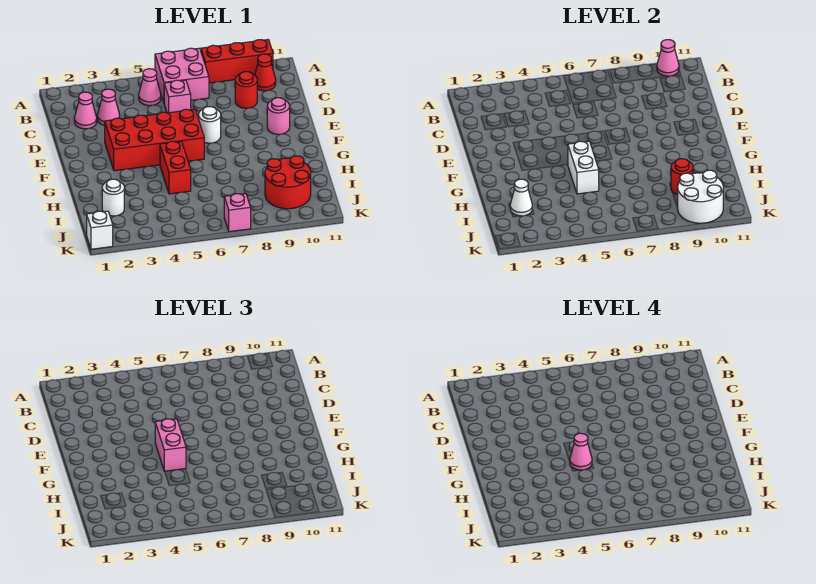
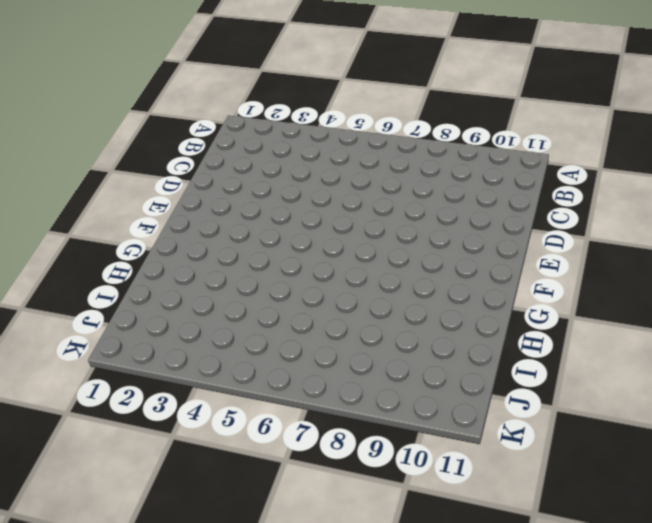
none -> pink 2x2 brick [155,48,209,102]
none -> red 1x3 brick [201,40,273,83]
none -> pink 1x1 cone [139,69,161,106]

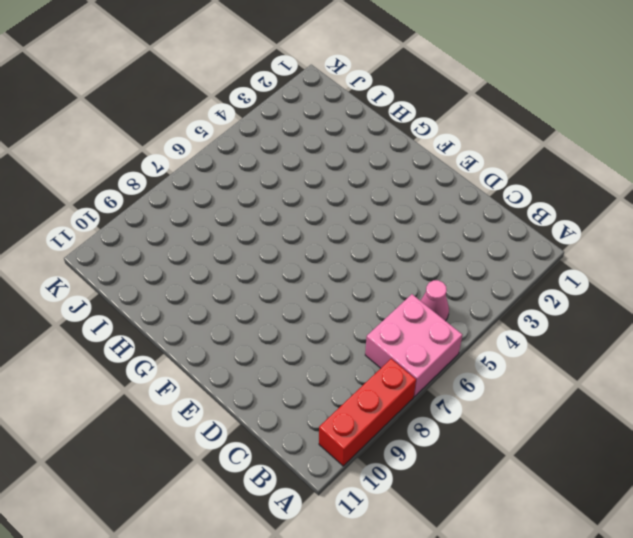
none -> red 1x1 cone [255,54,276,91]
none -> pink 1x1 cone [74,92,97,129]
none -> pink 1x1 cone [97,89,120,125]

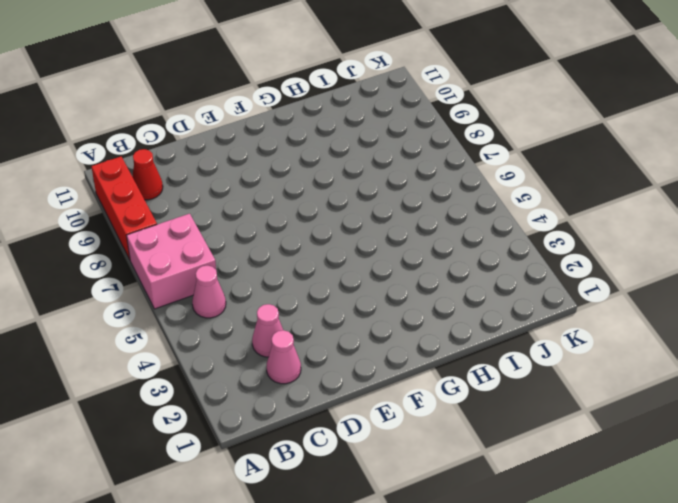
none -> pink 1x1 brick [164,80,191,113]
none -> red 1x1 round brick [235,72,257,108]
none -> red 2x4 brick [105,109,204,171]

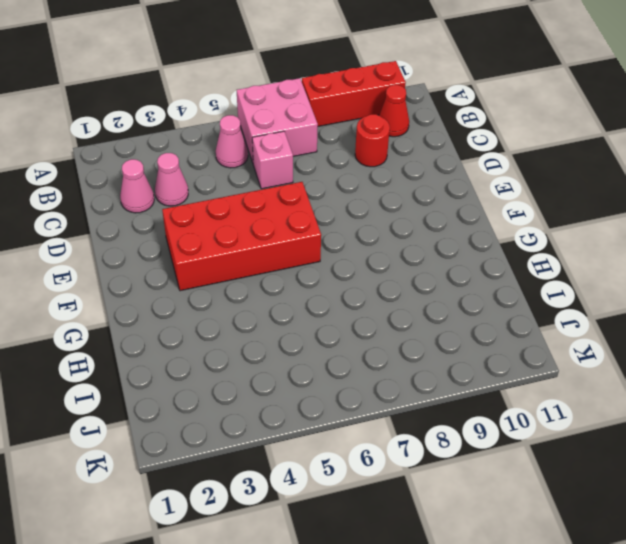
none -> white 1x1 round brick [199,107,221,143]
none -> pink 1x1 round brick [267,98,290,134]
none -> red 1x2 brick [160,141,191,194]

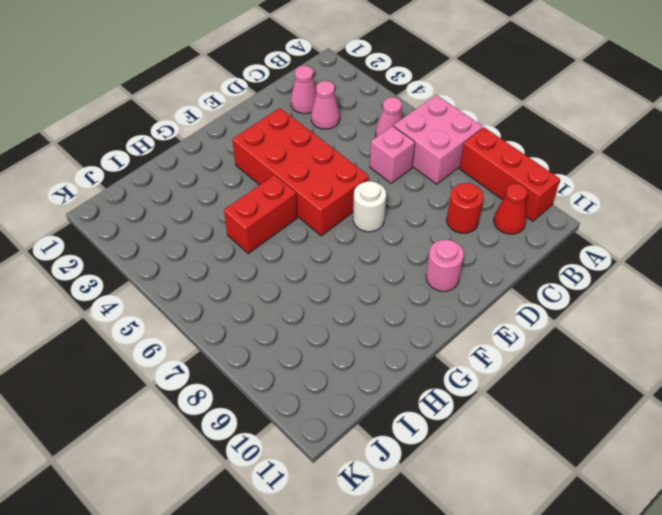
none -> white 1x1 round brick [102,179,124,216]
none -> red 2x2 round brick [265,156,311,209]
none -> white 1x1 brick [87,211,113,249]

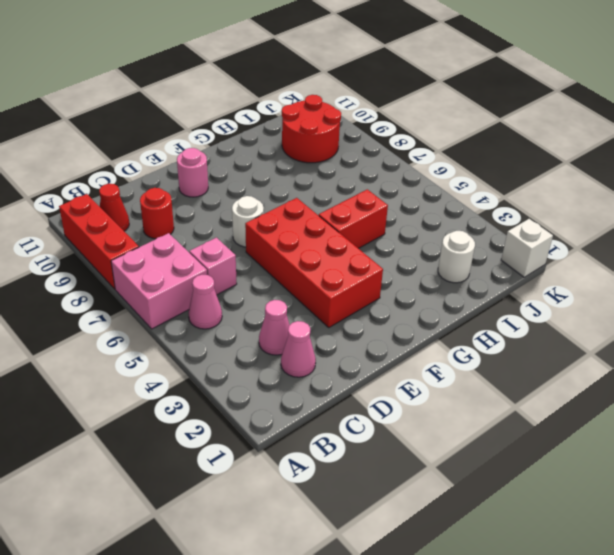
none -> pink 1x1 brick [224,194,251,232]
none -> pink 1x1 cone [657,40,679,76]
none -> white 1x2 brick [568,141,599,194]

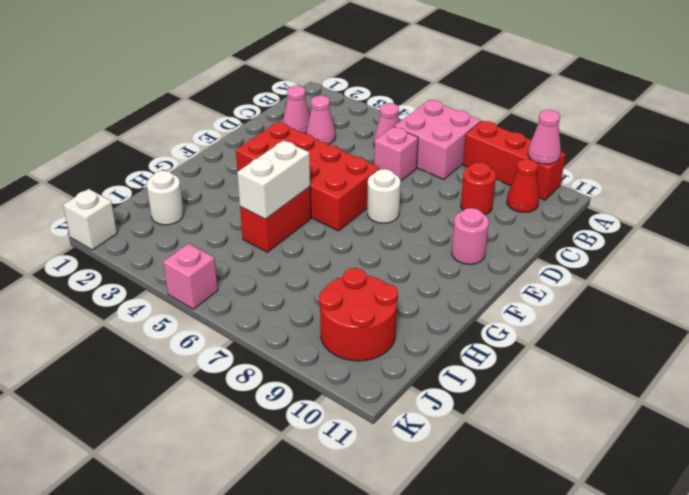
pink 1x1 brick [163,243,218,309] -> pink 1x1 brick moved to [224,194,251,232]
none -> white 1x1 cone [510,179,532,216]
none -> red 1x1 round brick [671,159,693,195]
none -> white 2x2 round brick [678,170,723,223]

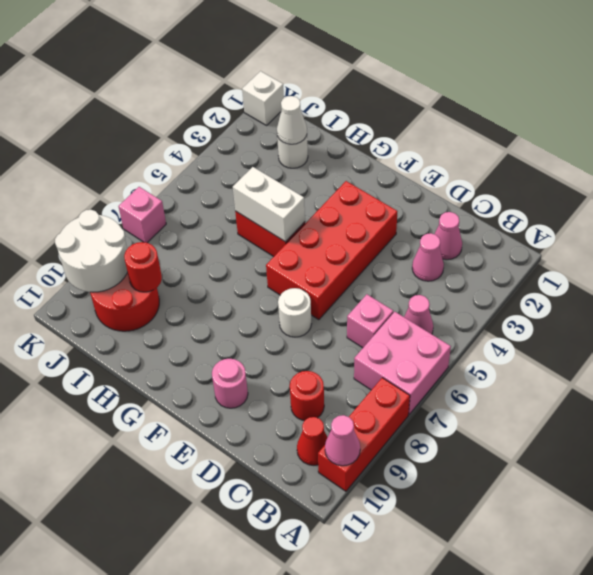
none -> pink 1x2 brick [155,419,186,471]
none -> pink 1x1 cone [570,433,592,470]

